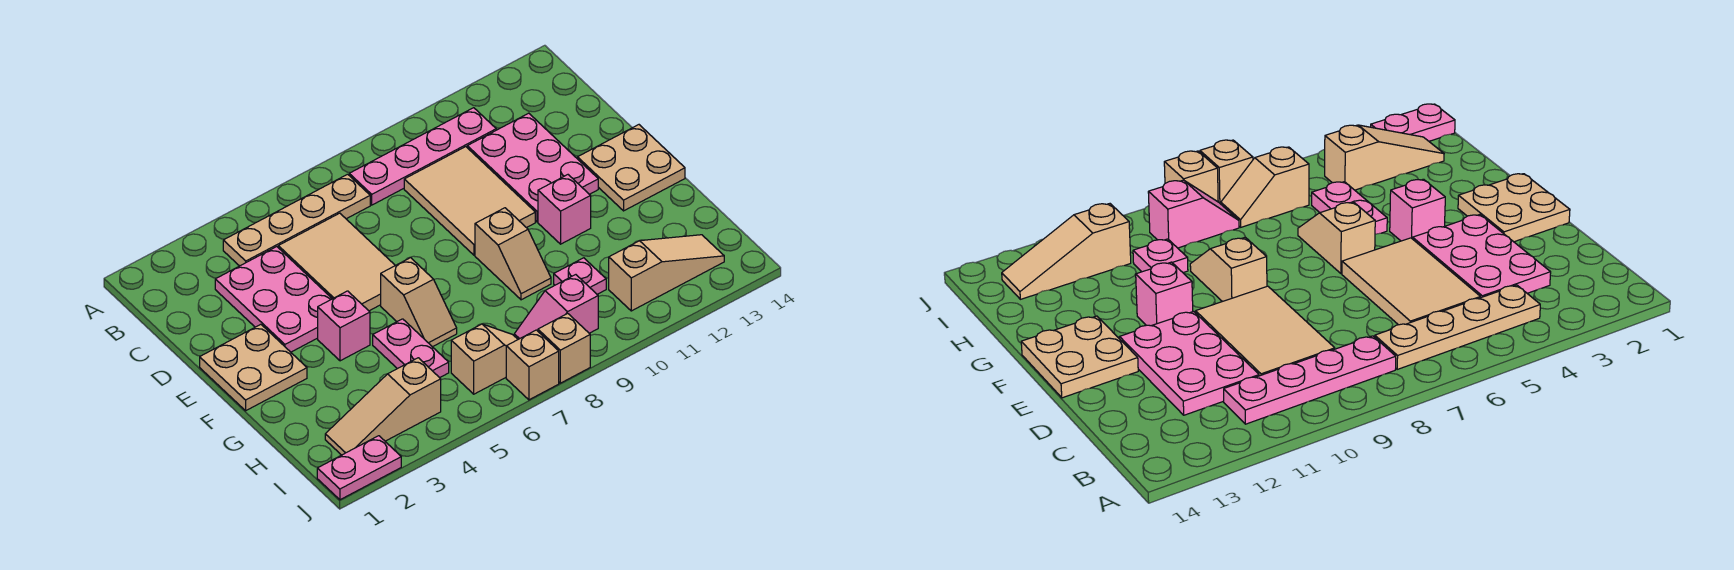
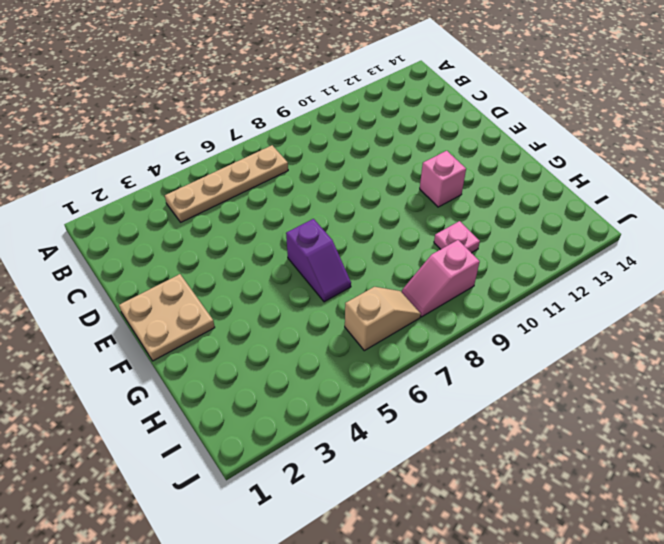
purple 1x2 slope [286,219,351,302] -> tan 1x2 slope [381,258,457,347]
none -> pink 1x4 plate [349,108,496,205]
none -> pink 2x3 plate [215,247,332,352]
none -> tan 2x3 tile [278,213,395,311]

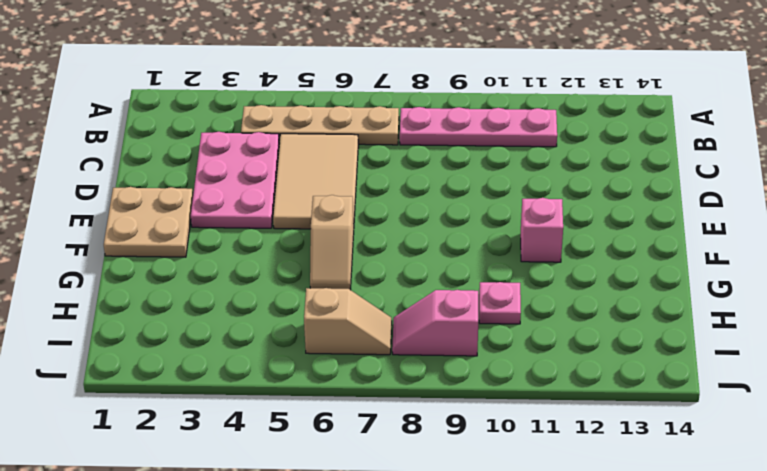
none -> tan 2x3 tile [404,147,535,255]
none -> pink 2x3 plate [467,113,598,222]
none -> tan 2x2 plate [578,125,685,211]

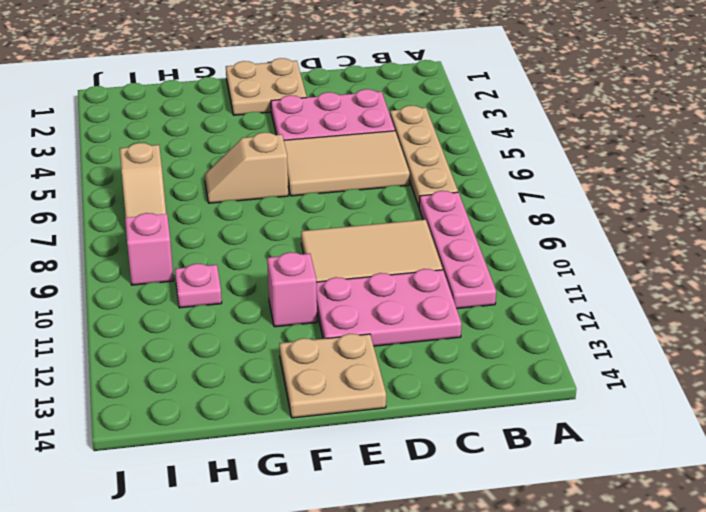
none -> pink 1x1 brick [318,291,370,361]
none -> tan 1x2 slope [475,208,551,300]
none -> pink 1x2 plate [373,319,449,378]

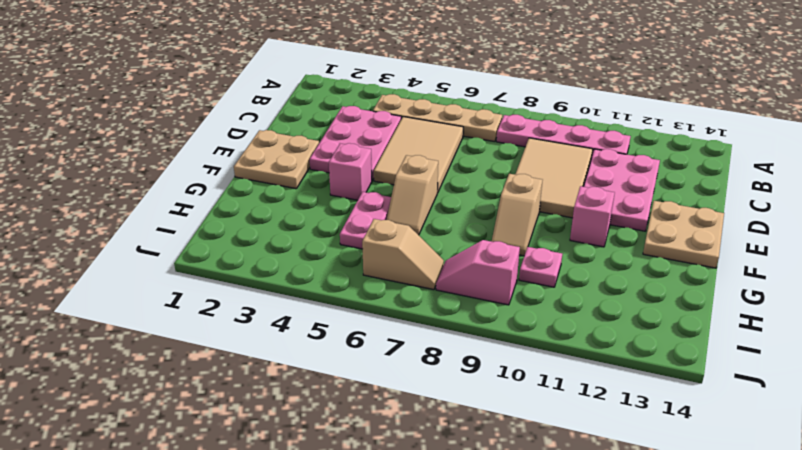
none -> tan 1x3 slope [325,358,441,455]
none -> tan 1x3 slope [609,235,724,311]
none -> pink 1x2 plate [317,436,401,500]

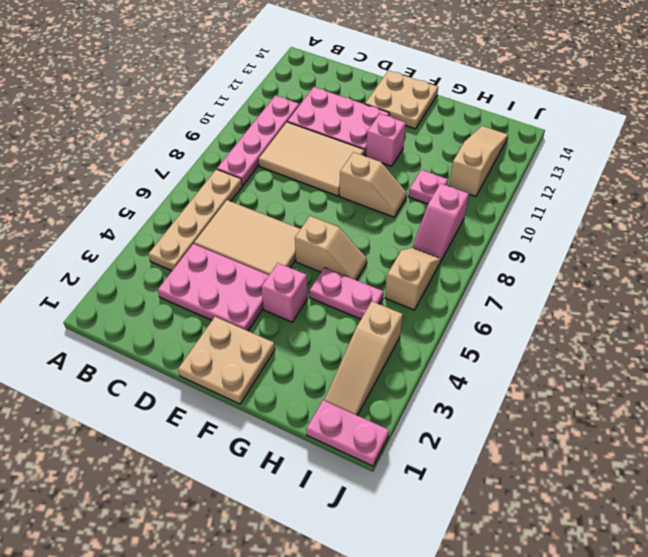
pink 1x2 plate [306,400,389,466] -> pink 1x2 plate turned to [317,436,401,500]
none -> tan 1x1 brick [506,330,559,400]
none -> tan 1x1 brick [538,313,590,383]

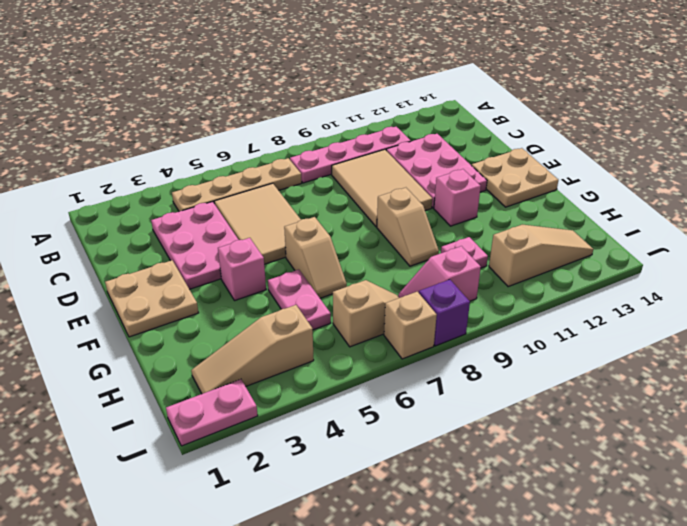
purple 1x1 brick [419,280,470,346] -> tan 1x1 brick [538,313,590,383]

